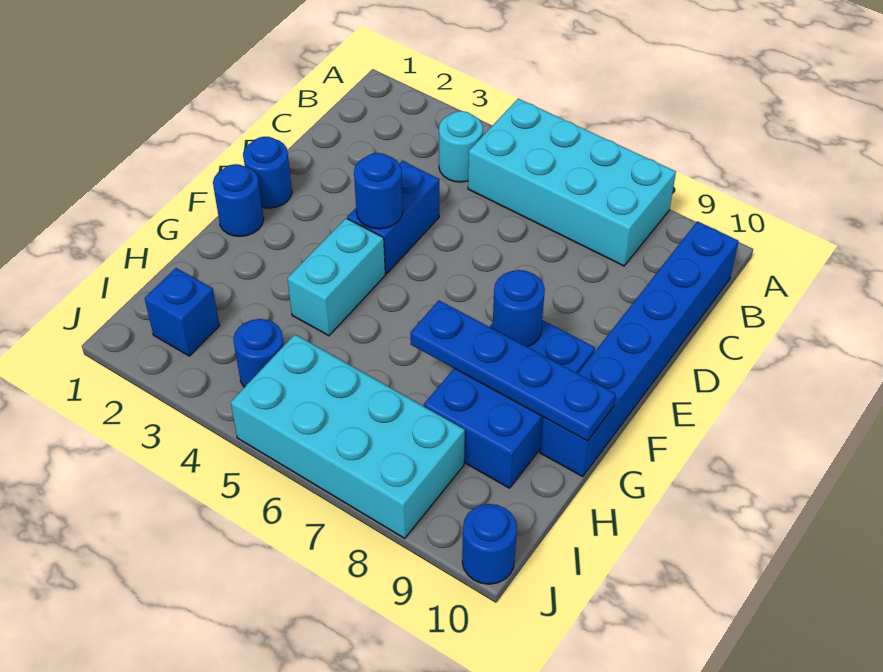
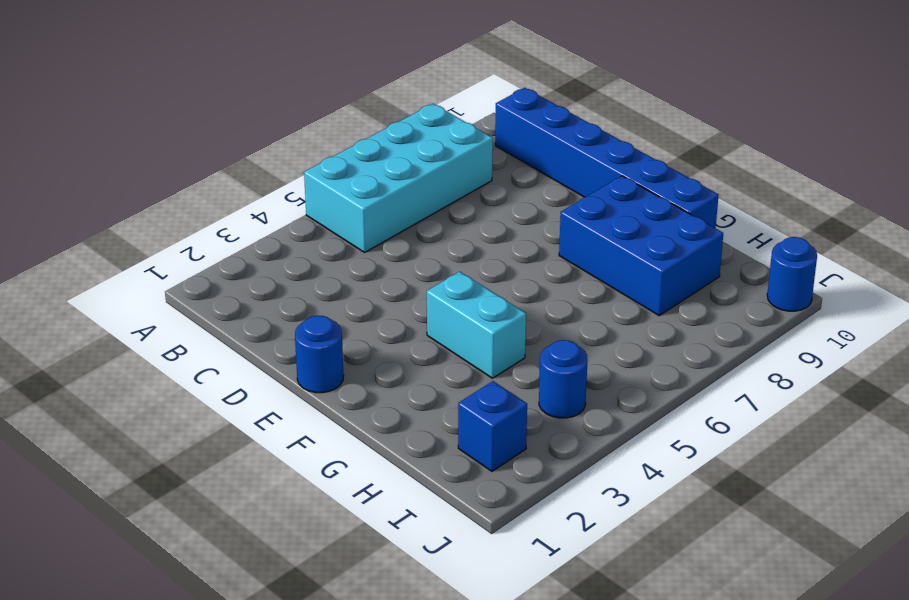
none -> cyan 1x1 round brick [439,111,483,182]
none -> blue 1x2 brick [347,161,439,274]
none -> blue 1x1 round brick [213,164,264,236]

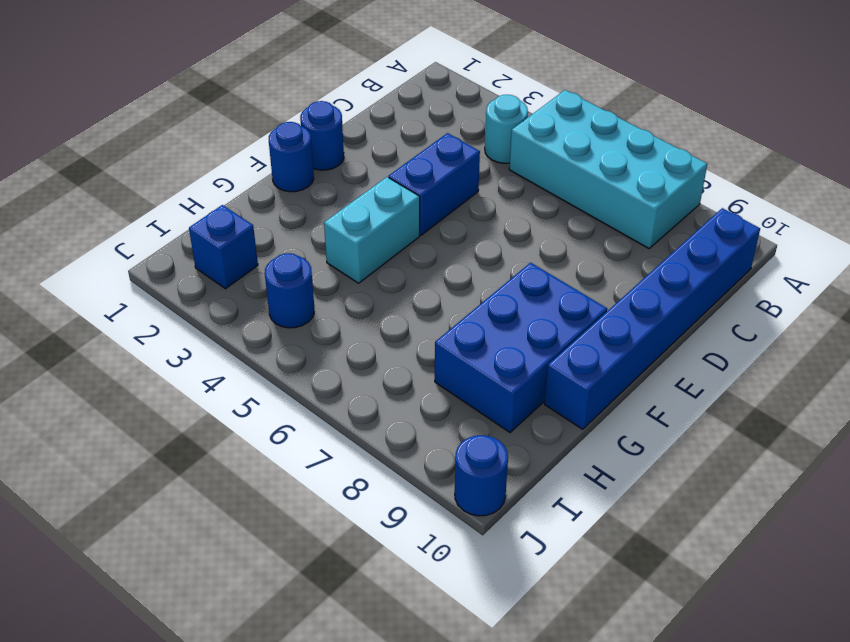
none -> cyan 2x4 brick [231,335,465,538]
none -> blue 1x1 round brick [354,153,403,229]
none -> blue 1x1 round brick [492,270,545,347]

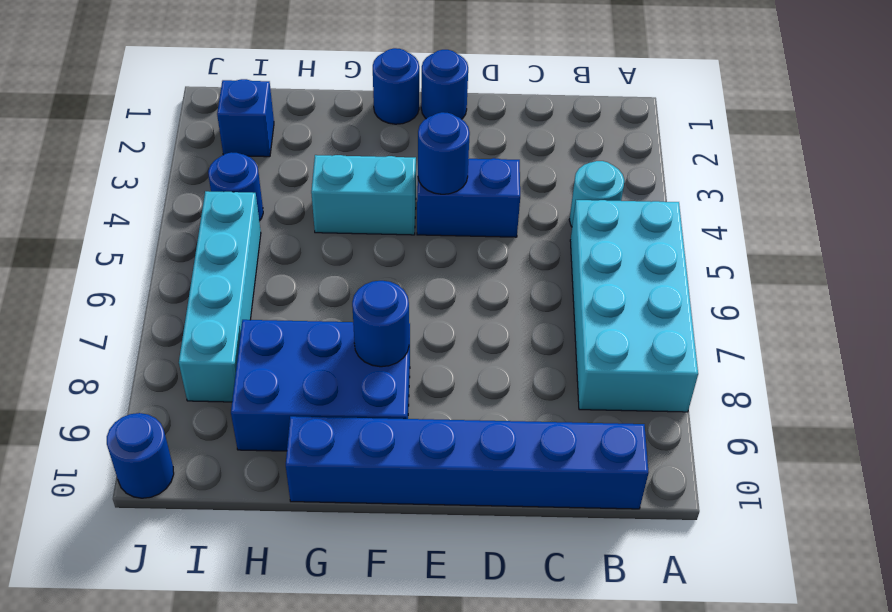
cyan 1x4 brick [179,191,261,402] -> cyan 2x4 brick [231,335,465,538]
none -> blue 1x4 plate [410,301,616,441]

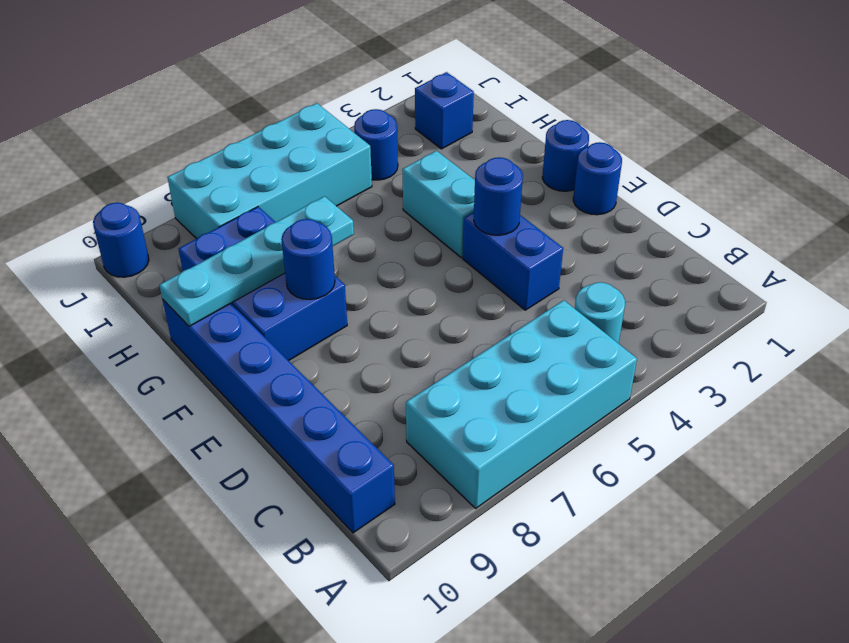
cyan 1x4 plate [159,196,354,326] -> blue 1x4 plate [410,301,616,441]

